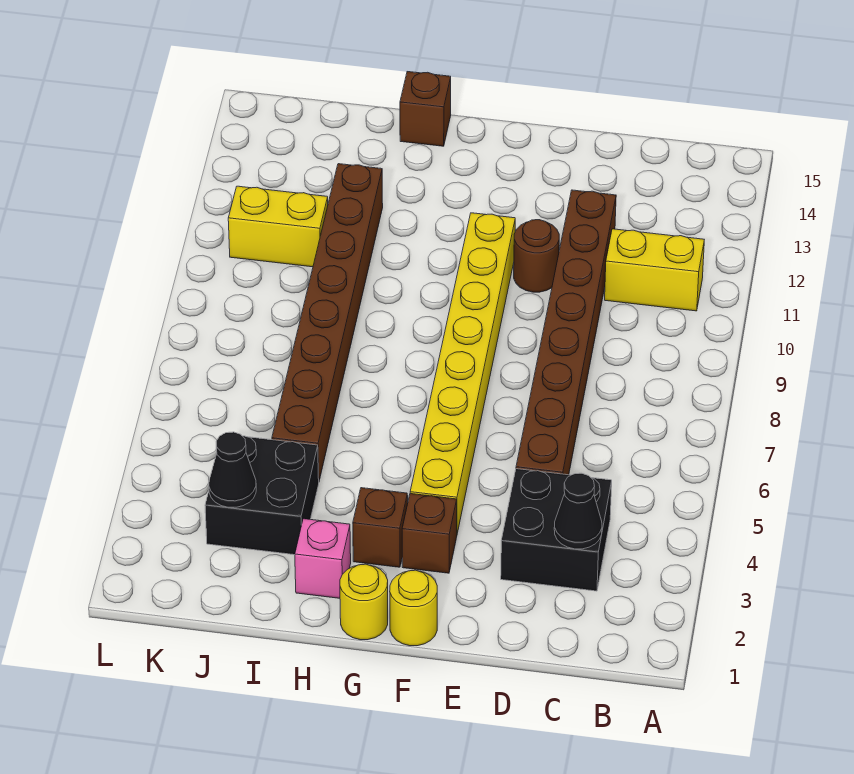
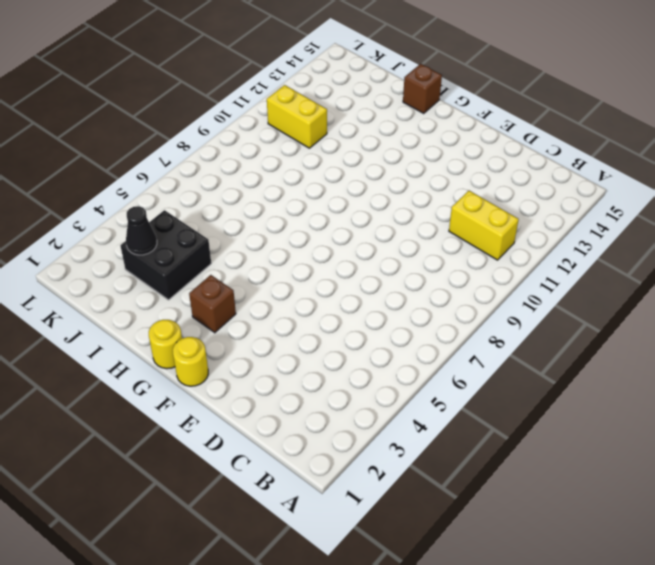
none -> black 2x2 brick [501,469,612,591]
none -> brown 1x8 brick [516,190,616,475]
none -> brown 1x1 round brick [514,220,559,292]

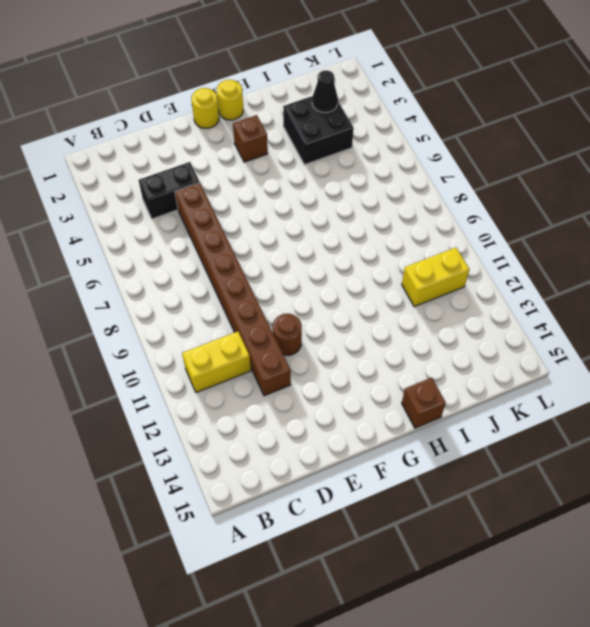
black 1x2 brick [139,162,200,219] -> black 2x2 brick [501,469,612,591]
none -> brown 1x1 brick [402,494,457,573]
none -> yellow 1x8 brick [410,213,515,533]
none -> pink 1x1 brick [295,519,351,598]

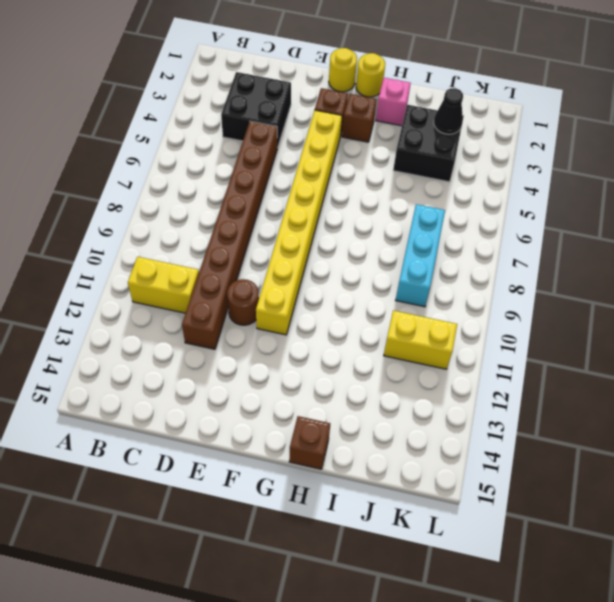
cyan 1x3 brick [396,204,445,307] -> none
none -> brown 1x8 brick [272,164,383,480]
none -> black 1x1 cone [554,473,602,549]

